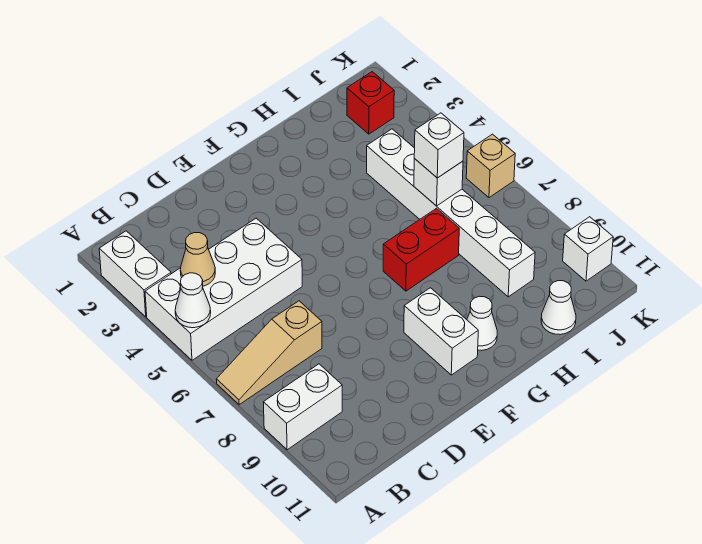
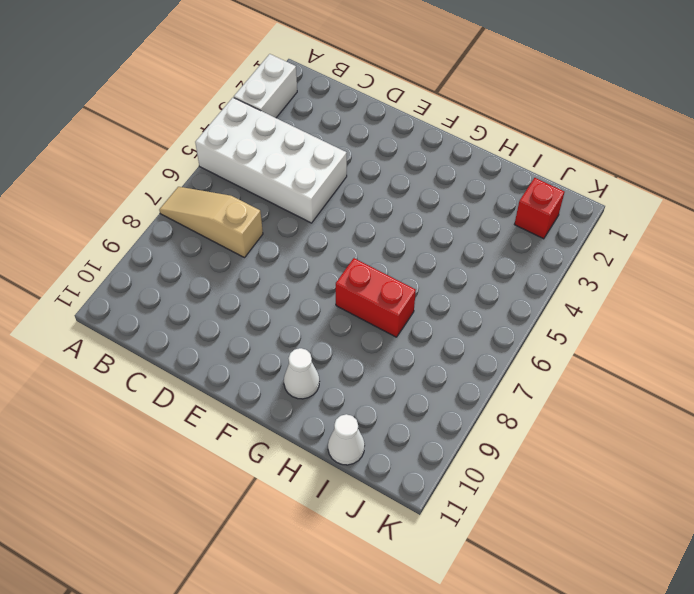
none -> white 1x2 brick [263,364,342,450]
none -> white 1x2 brick [404,288,478,375]
none -> white 1x6 brick [367,129,535,297]

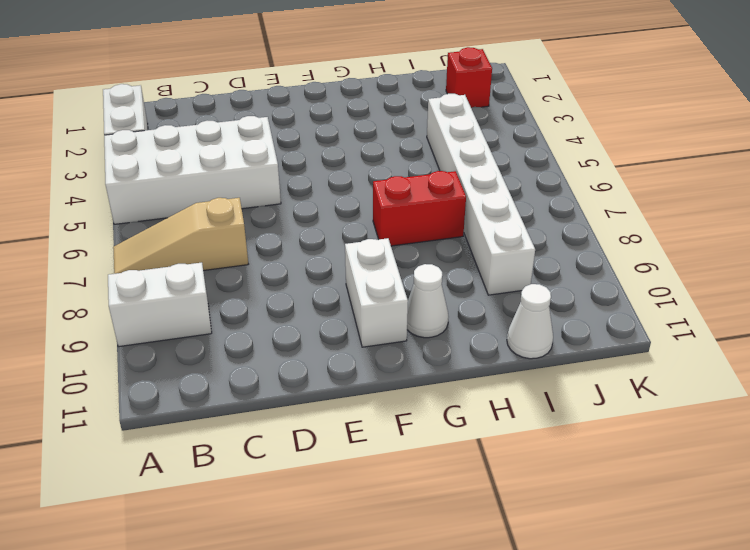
none -> tan 1x1 brick [466,134,515,198]
none -> white 1x1 brick [563,217,613,281]
none -> white 1x1 cone [175,273,211,328]

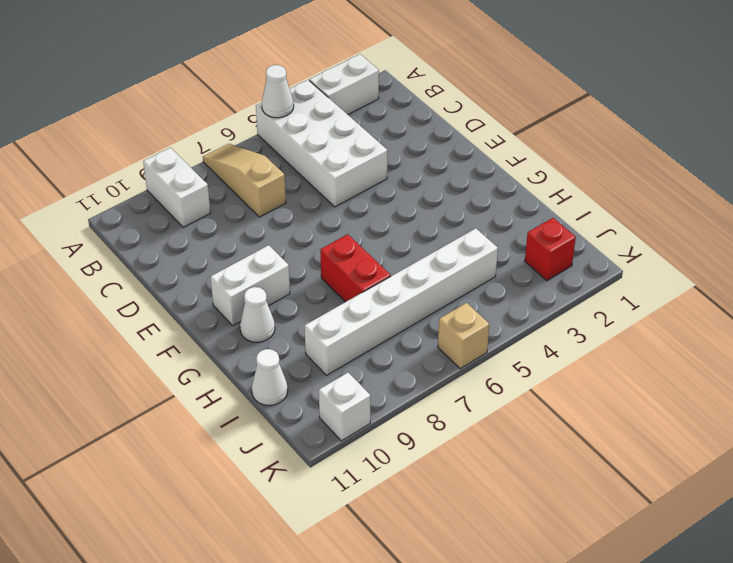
none -> tan 1x1 cone [180,233,215,286]
none -> white 1x1 brick [414,159,463,206]
none -> white 1x1 brick [414,113,464,178]

